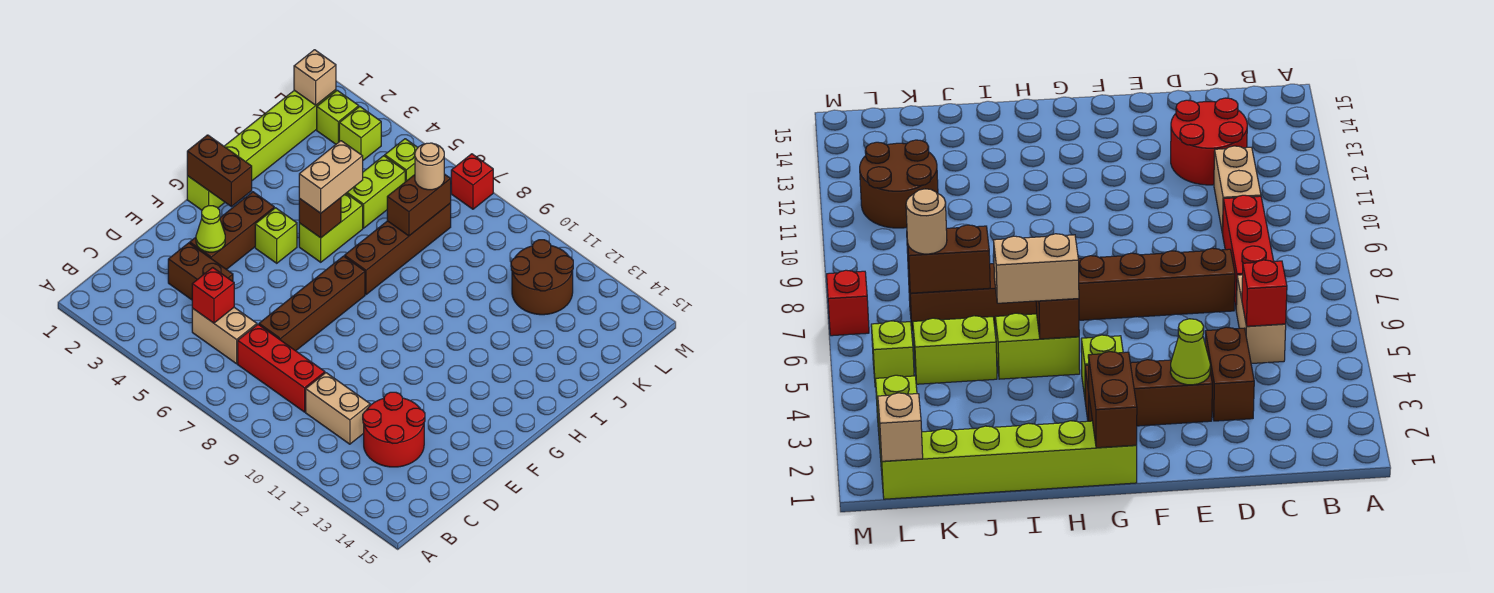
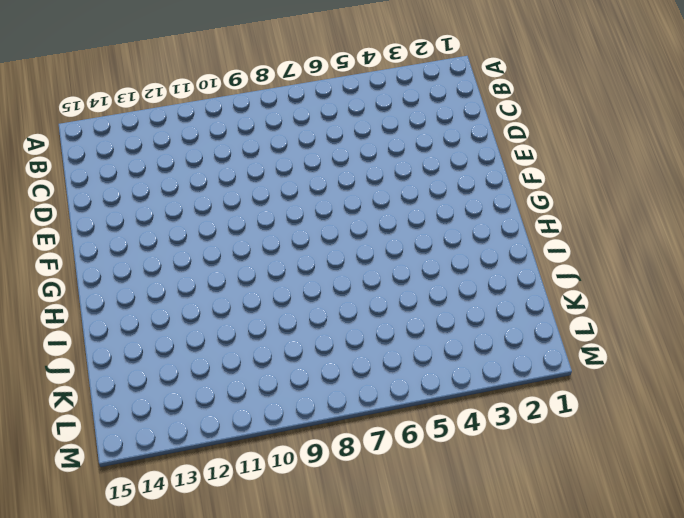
none -> tan 1x2 brick [192,307,257,364]
none -> red 1x3 brick [238,325,325,412]
none -> tan 1x2 brick [306,373,370,444]

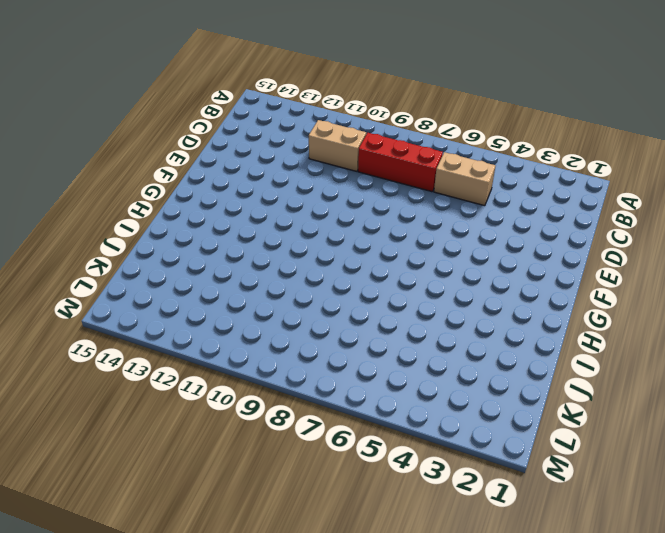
none -> red 2x2 round brick [363,392,425,467]
none -> brown 1x2 brick [168,243,233,300]
none -> brown 1x4 brick [259,256,365,351]

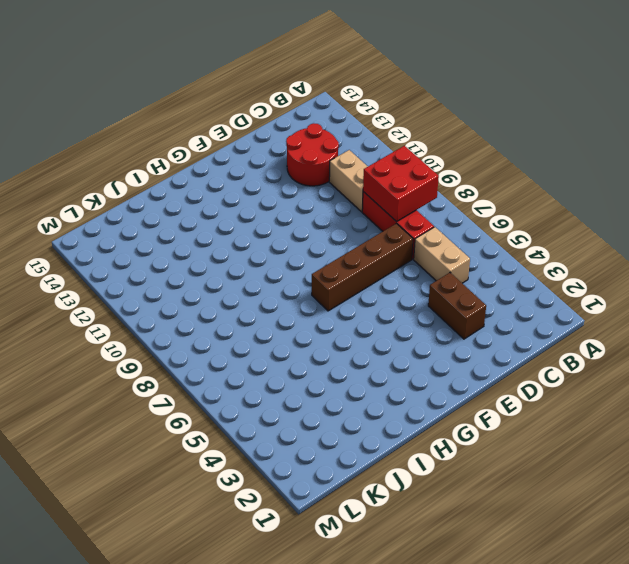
red 2x2 brick [363,146,439,222] -> none
none -> brown 1x3 brick [190,192,274,270]
none -> lime 1x6 brick [187,90,336,210]
none -> lime 1x1 brick [255,208,297,263]

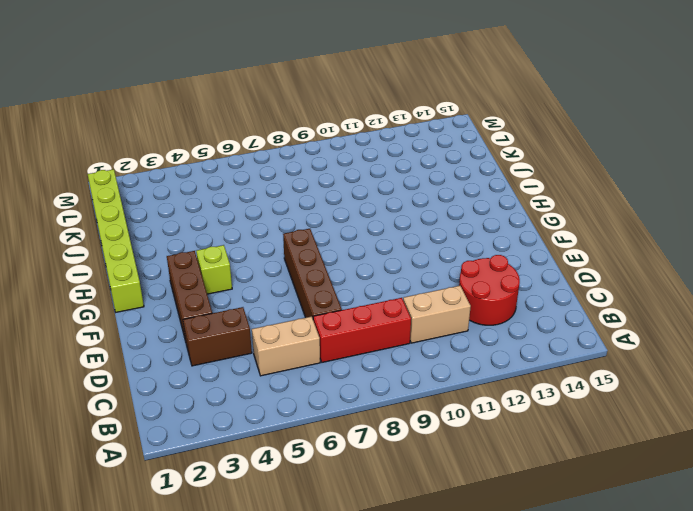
none -> lime 1x2 brick [299,194,363,262]
none -> brown 1x4 brick [345,203,451,295]
none -> lime 1x2 brick [346,156,405,228]

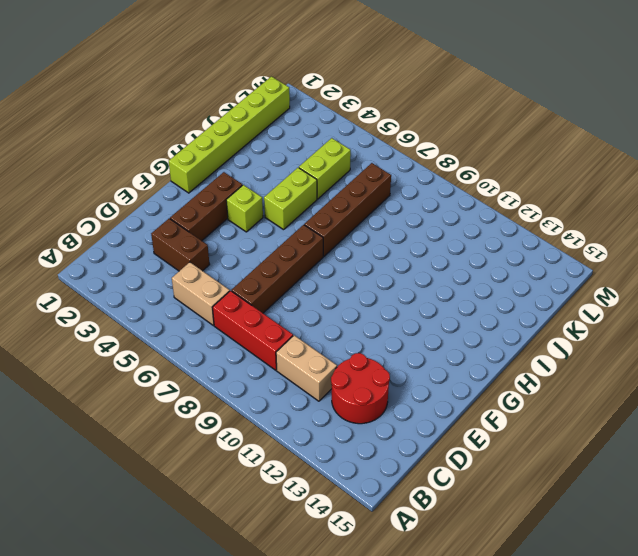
none -> brown 2x2 round brick [511,240,573,315]
none -> lime 1x1 brick [317,90,359,144]
none -> lime 1x1 brick [339,107,381,160]

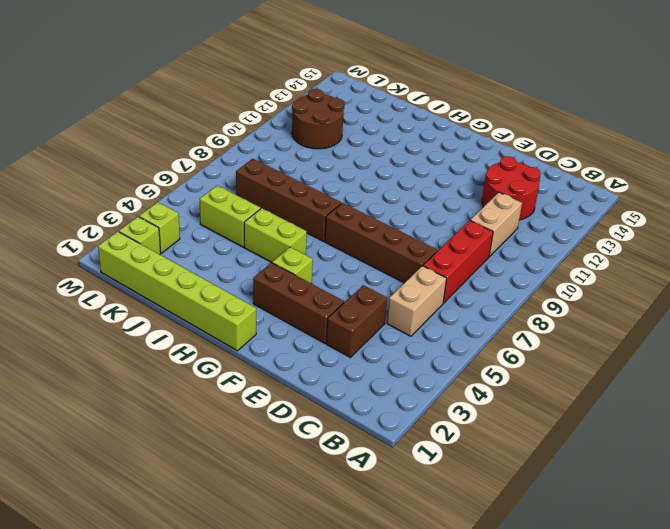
none -> lime 1x1 brick [385,139,418,182]
none -> red 1x1 brick [451,154,493,209]
none -> red 1x1 brick [192,268,234,323]

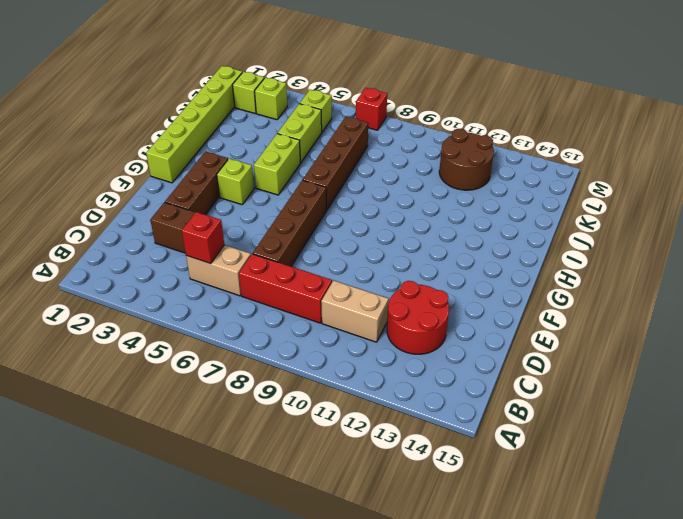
none -> lime 1x1 cone [196,206,225,252]
none -> brown 1x2 brick [187,135,252,207]
none -> brown 1x1 brick [299,198,341,238]

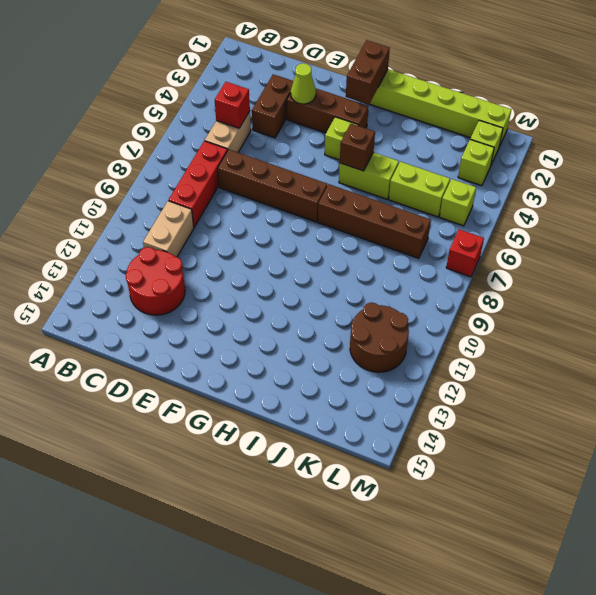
none -> brown 1x2 brick [387,174,451,236]
none -> tan 1x1 brick [294,50,336,105]
none -> tan 1x2 brick [299,141,363,213]

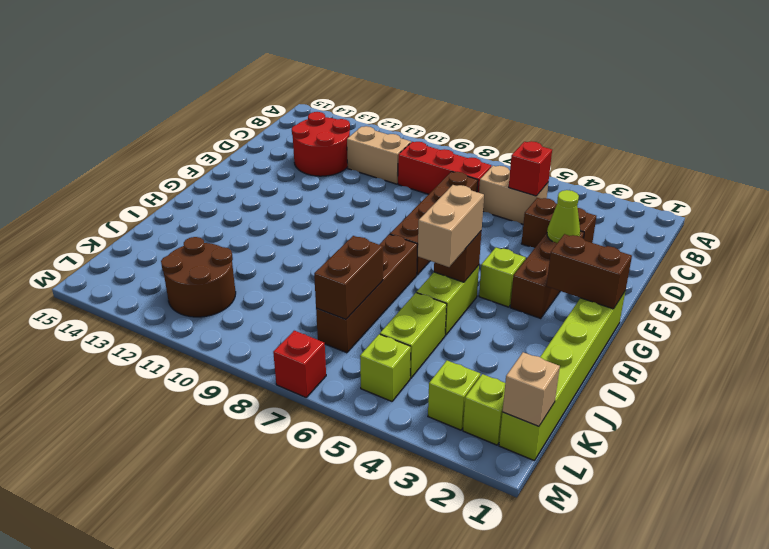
none -> tan 1x1 round brick [415,143,444,190]

